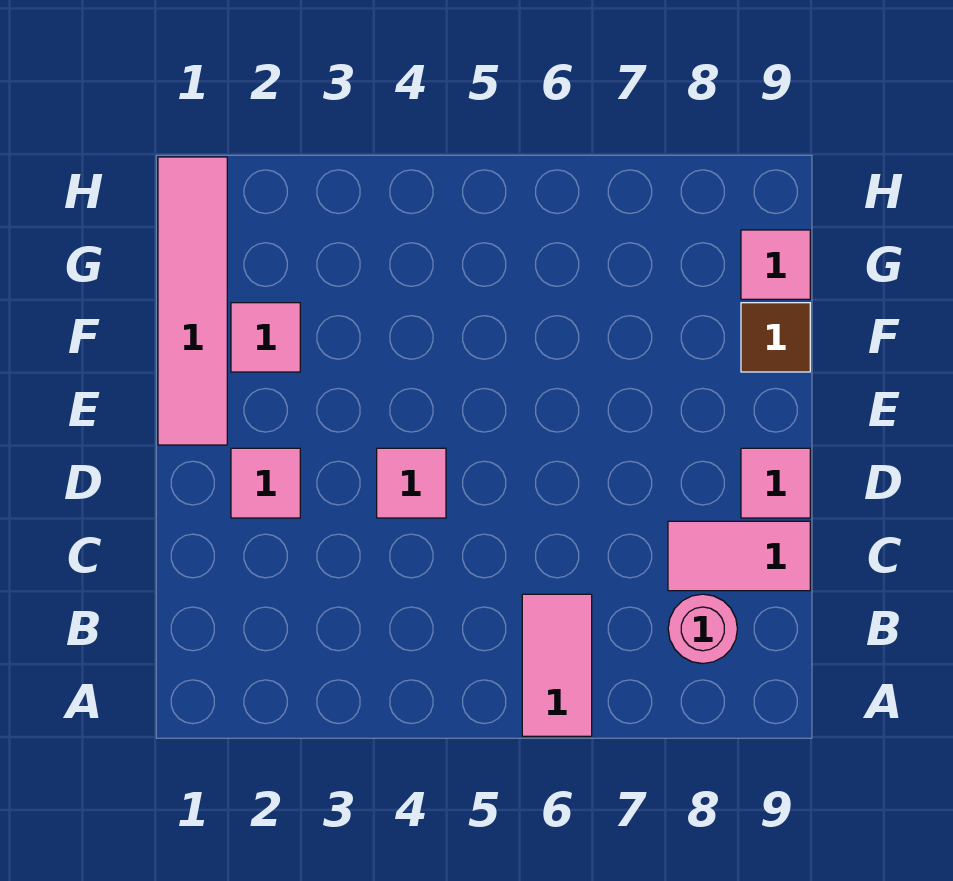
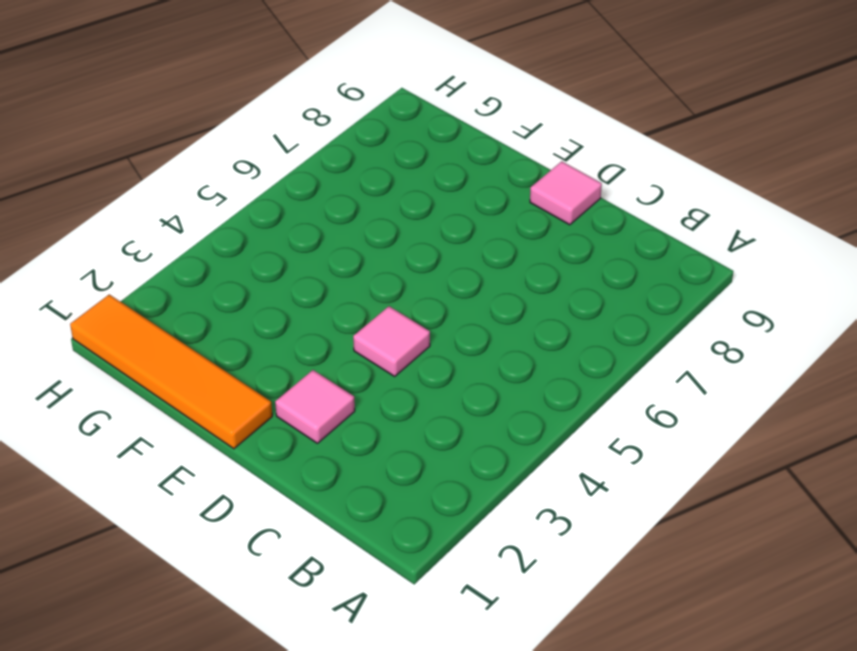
orange 1x4 tile [70,294,272,449] -> pink 1x4 tile [158,157,227,445]
none -> pink 1x2 tile [522,594,592,736]
none -> pink 1x1 round brick [668,594,737,664]

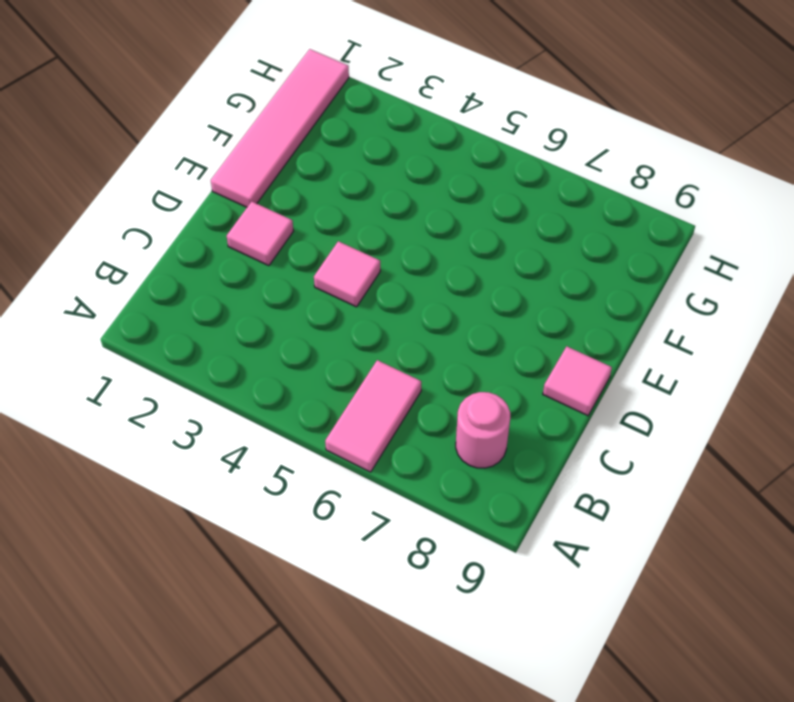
none -> pink 1x2 tile [668,521,810,591]
none -> pink 1x1 tile [231,303,300,372]

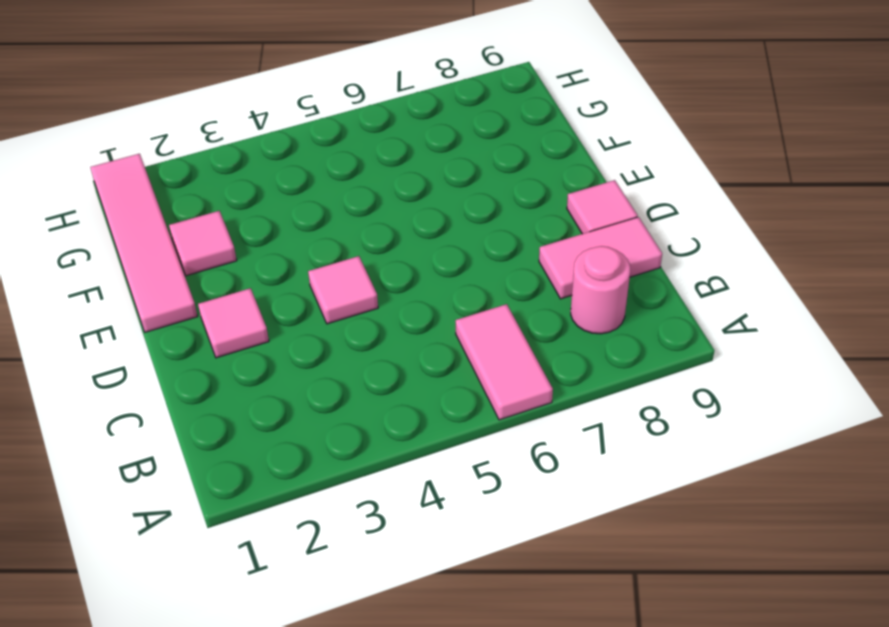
none -> brown 1x1 tile [741,303,810,372]
none -> pink 1x1 tile [741,230,810,299]

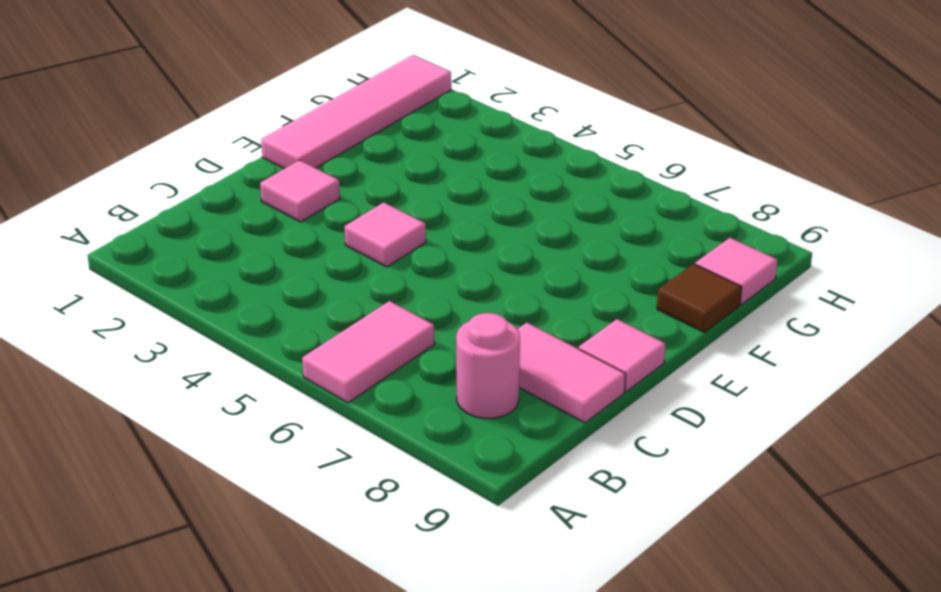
none -> pink 1x1 tile [231,303,300,372]

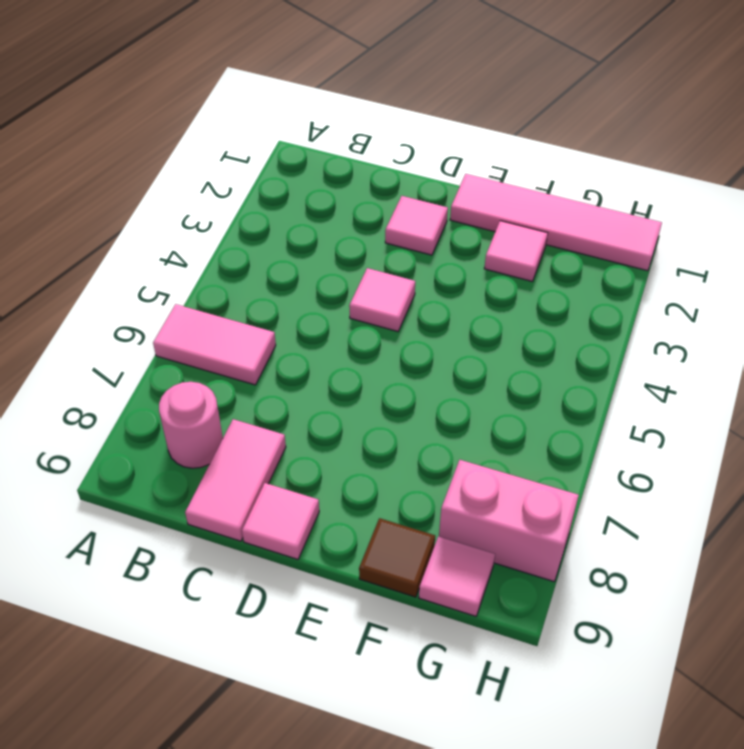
pink 1x2 brick [439,460,579,582] -> none

